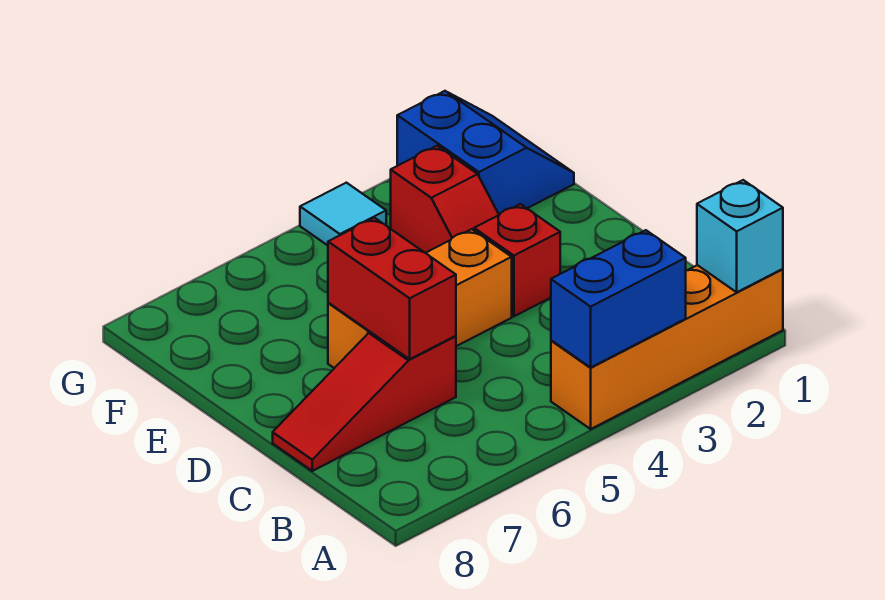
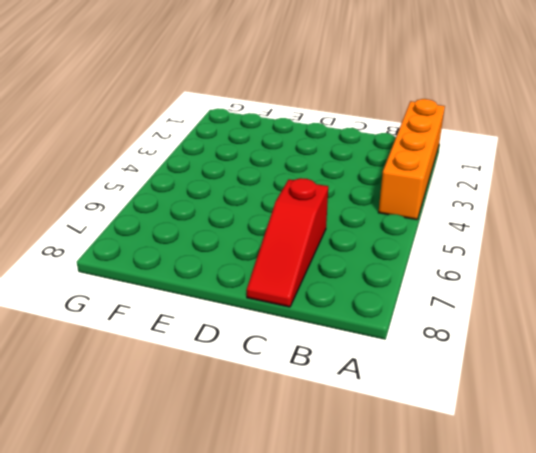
none -> red 1x1 brick [474,204,560,316]
none -> orange 1x3 brick [328,229,512,368]

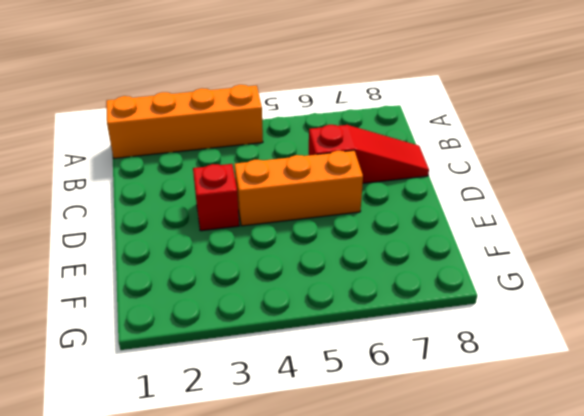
none -> red 1x2 slope [391,146,499,253]
none -> blue 2x2 slope [397,91,574,215]

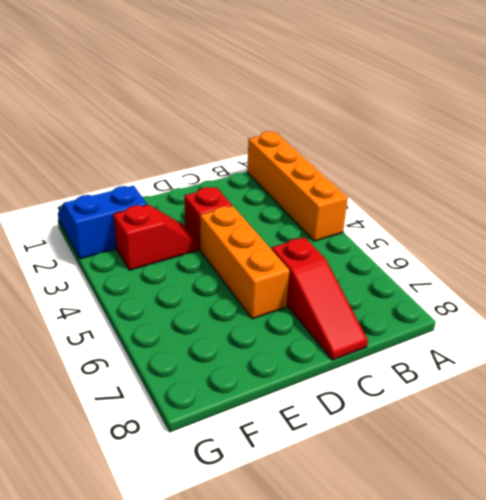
none -> cyan 1x1 tile [300,183,386,245]
none -> cyan 1x1 brick [697,180,783,292]

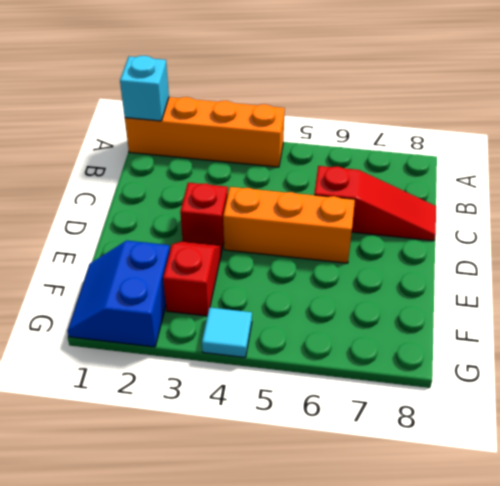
none -> blue 1x2 brick [551,230,686,367]
none -> red 1x2 brick [328,218,456,359]

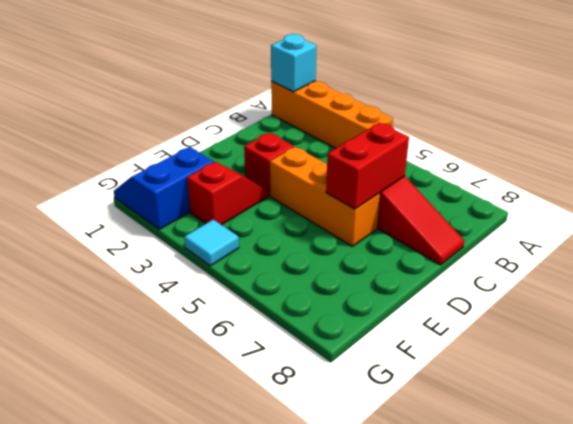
none -> blue 1x2 brick [551,230,686,367]

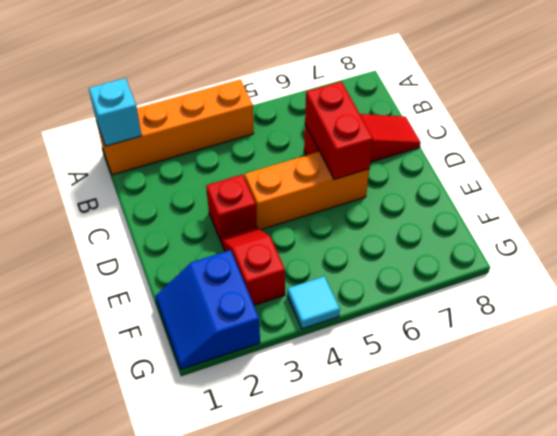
none -> blue 1x2 brick [551,230,686,367]

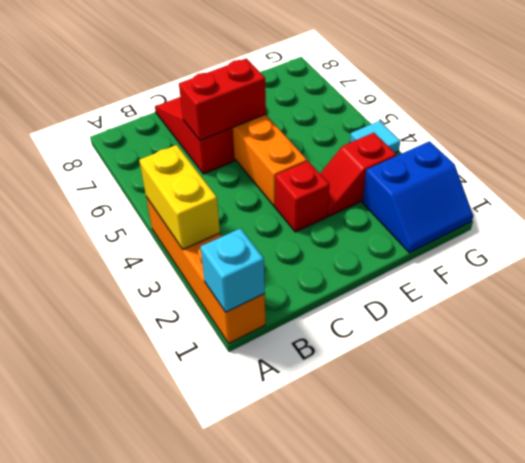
yellow 1x2 brick [139,145,220,249] -> blue 1x2 brick [551,230,686,367]

